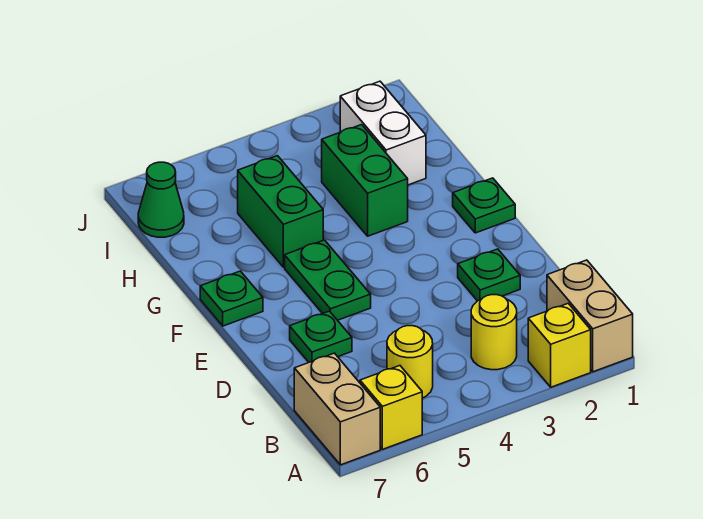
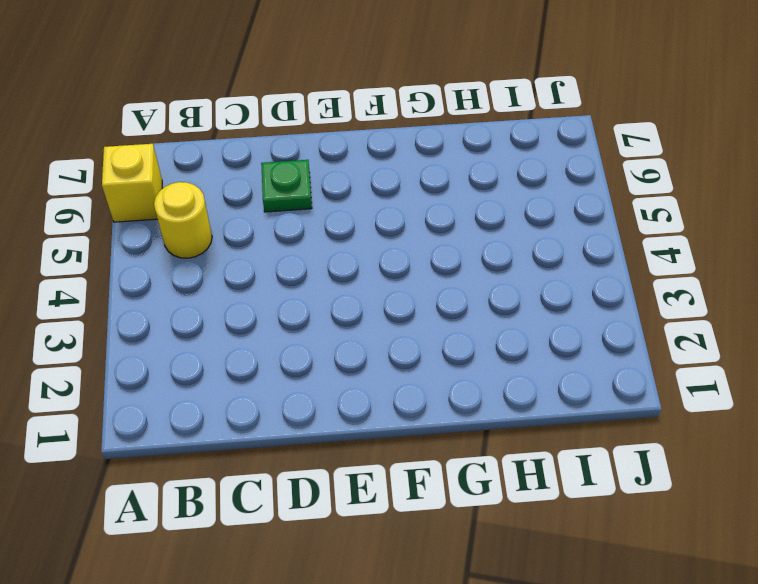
none -> tan 1x2 brick [547,260,633,372]
none -> yellow 1x1 brick [528,303,591,387]
none -> tan 1x2 brick [294,353,380,465]

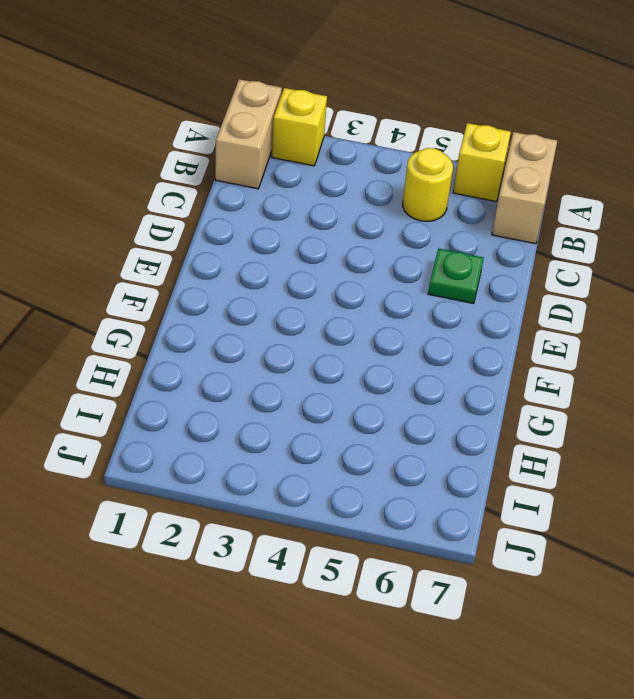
none -> yellow 1x1 round brick [471,295,517,370]
none -> green 1x1 plate [458,249,520,301]
none -> green 1x2 plate [285,240,371,320]

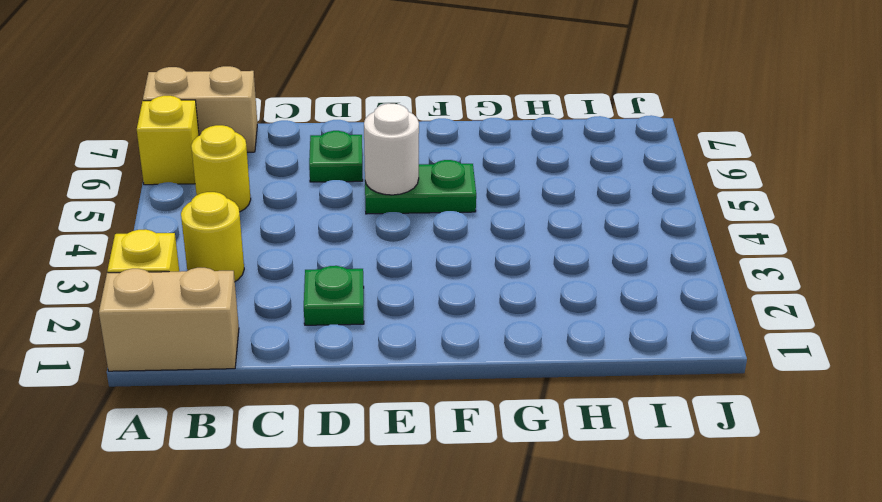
white 1x1 round brick [364,104,419,195] -> none
none -> green 1x1 plate [453,178,515,233]
none -> green 1x1 plate [200,271,263,326]
none -> green 1x2 brick [322,125,408,236]

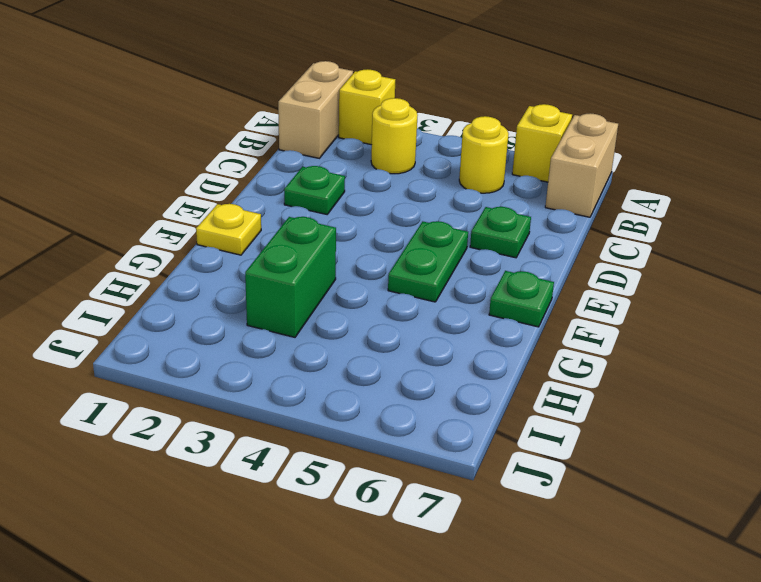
yellow 1x1 plate [196,204,261,255] -> green 1x1 plate [453,178,515,233]
none -> green 1x2 brick [238,156,323,267]
none -> white 1x2 brick [340,81,426,185]
none -> green 1x1 cone [138,162,184,237]

